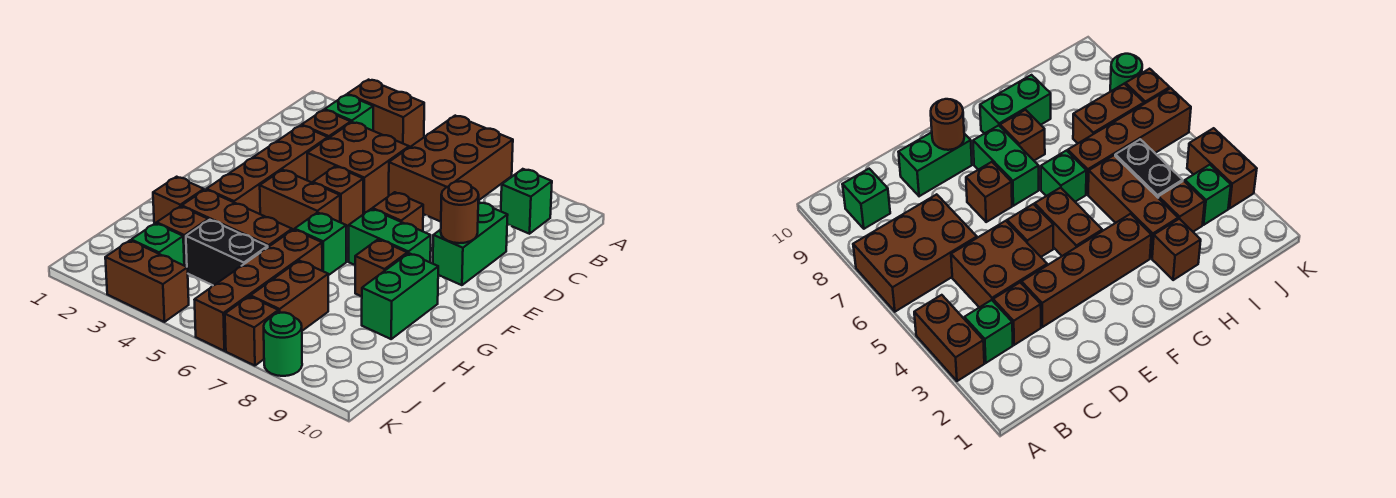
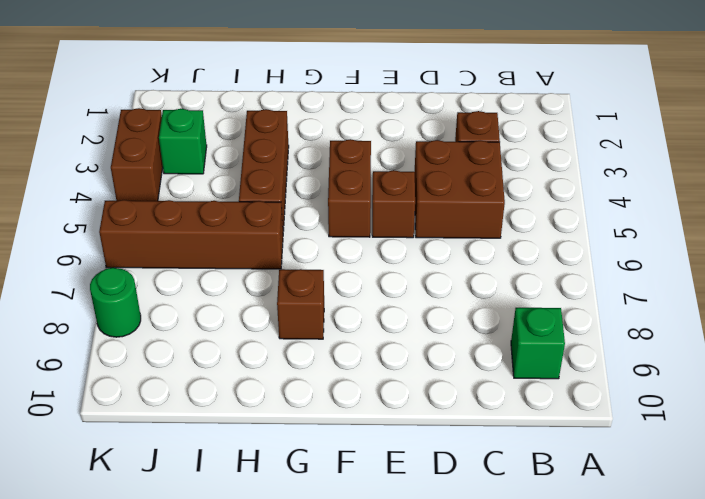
none -> brown 1x2 brick [347,80,424,148]
none -> brown 2x3 brick [389,116,513,222]
none -> green 1x1 brick [325,95,373,131]

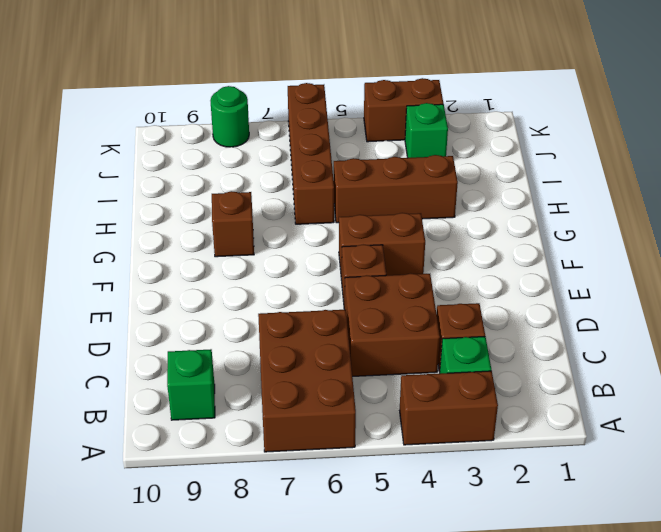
none -> brown 1x4 brick [206,125,328,214]
none -> green 1x2 brick [433,202,508,285]
none -> brown 1x1 brick [372,192,424,231]

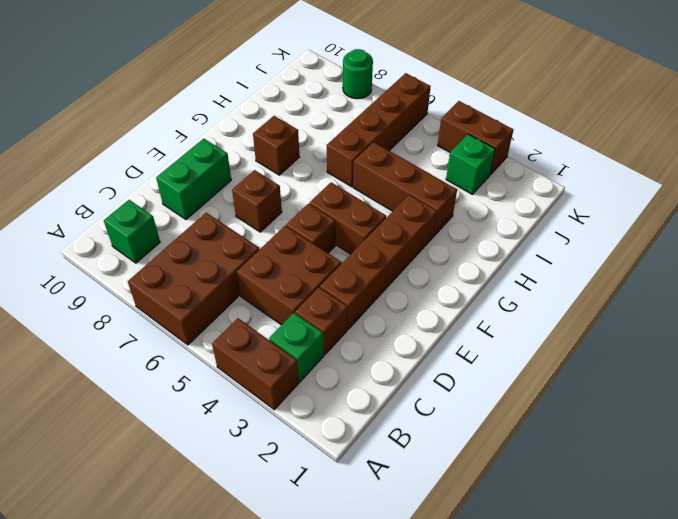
none -> green 1x2 brick [349,209,431,265]
none -> green 1x1 brick [295,212,346,275]
none -> green 1x2 brick [362,253,438,339]

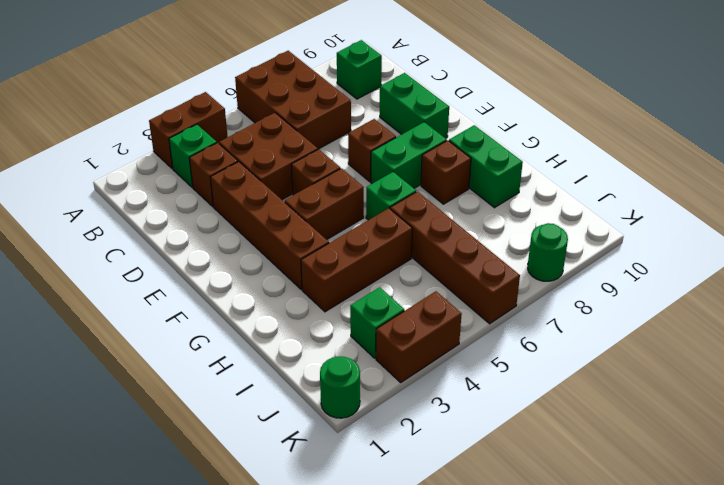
green 1x1 round brick [320,357,360,418] -> none
none -> brown 1x1 brick [153,177,204,224]
none -> brown 1x1 brick [157,206,208,267]
none -> black 1x2 brick [186,220,268,286]

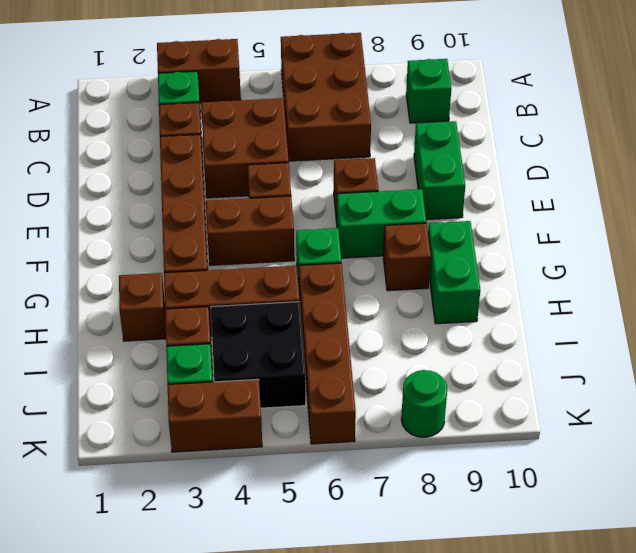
black 2x2 brick [211,302,306,408] -> black 1x2 brick [186,220,268,286]
none -> brown 1x2 brick [250,261,328,331]
none -> brown 1x1 brick [225,296,279,366]
none -> brown 1x1 round brick [441,181,479,243]

